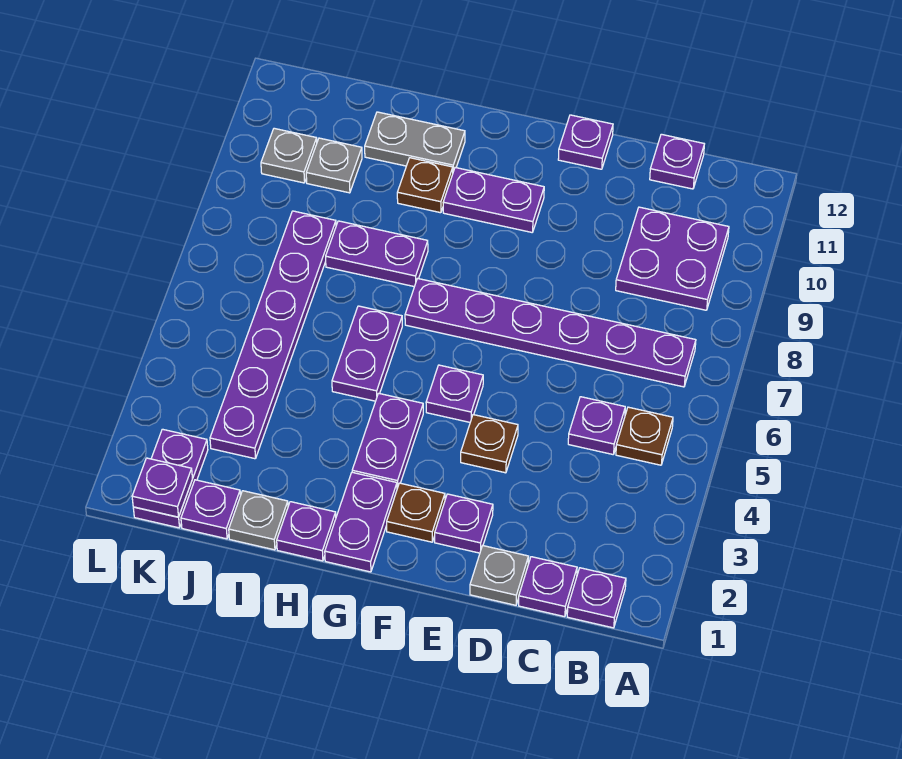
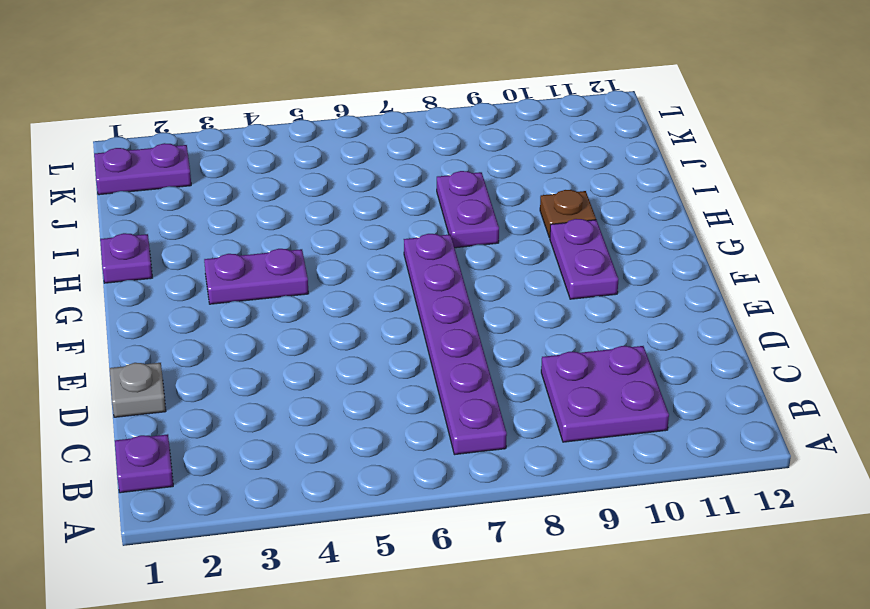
none -> brown 1x1 plate [616,407,673,465]
none -> purple 1x1 plate [519,557,577,617]
none -> purple 1x1 plate [568,397,625,454]

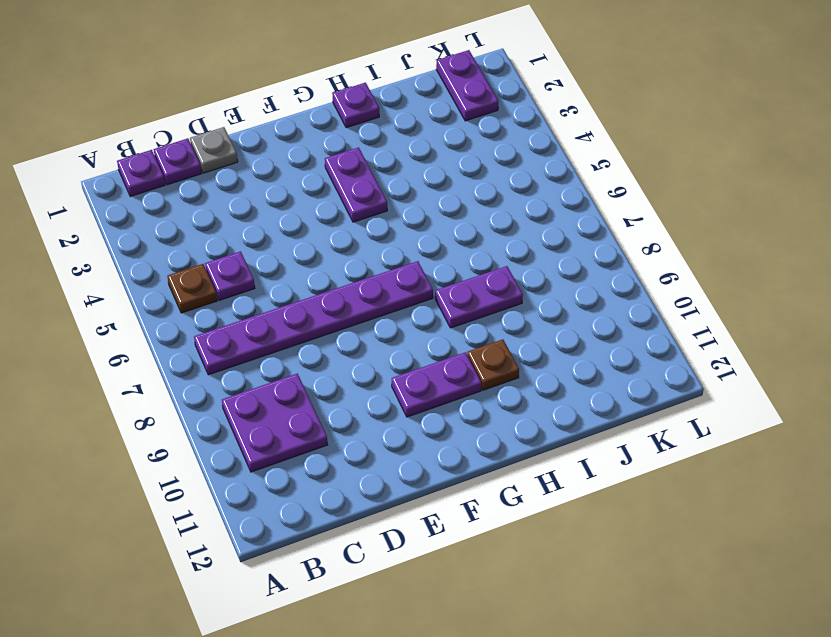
none -> purple 1x1 plate [650,134,704,189]
none -> purple 1x1 plate [435,494,493,553]
none -> brown 1x1 plate [461,415,518,473]

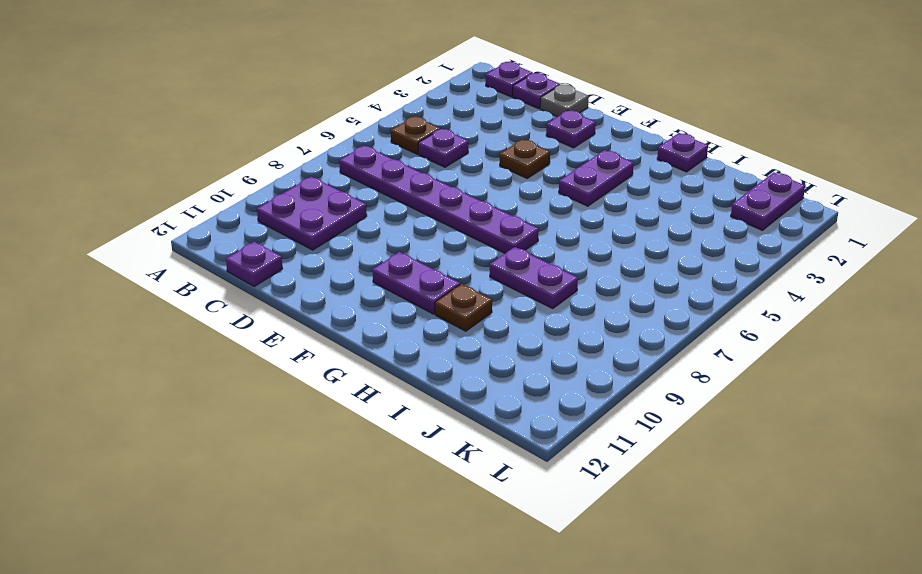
none -> purple 1x1 plate [558,115,613,169]
none -> brown 1x1 plate [387,483,445,542]
none -> purple 1x1 plate [426,365,483,422]

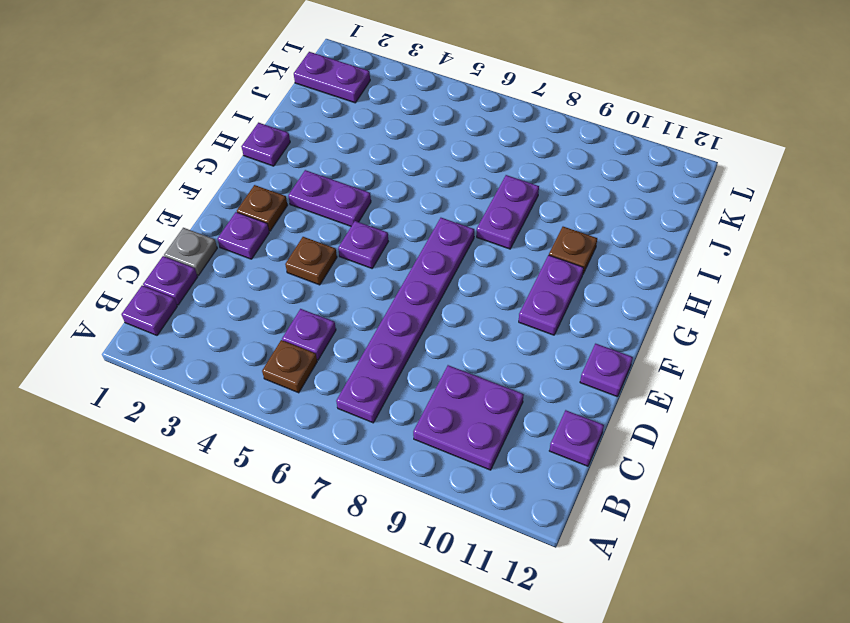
none -> purple 1x2 plate [325,472,397,572]
none -> purple 1x2 plate [332,306,402,401]
none -> grey 1x2 plate [365,112,465,171]

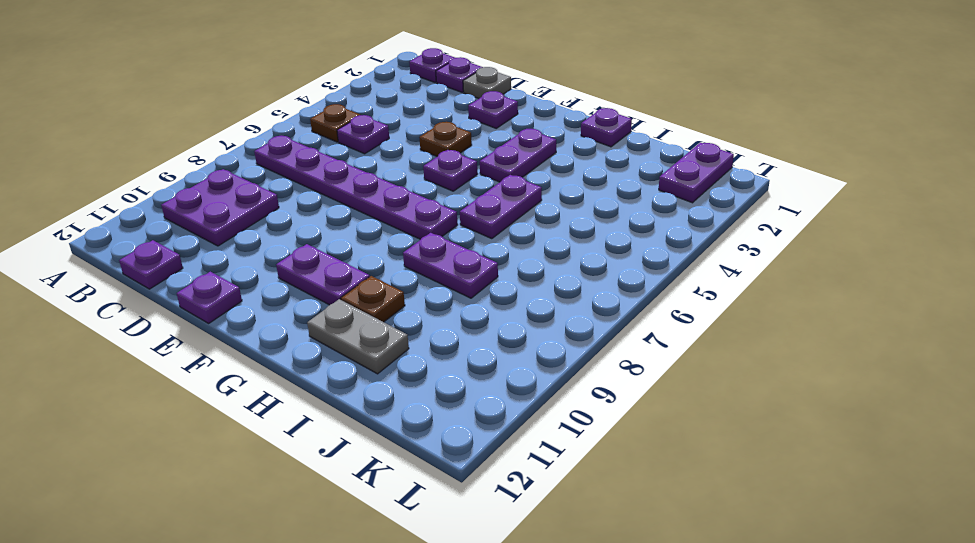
none -> brown 1x1 plate [387,483,445,542]
none -> purple 1x2 plate [325,472,397,572]
none -> grey 1x1 plate [229,491,288,550]

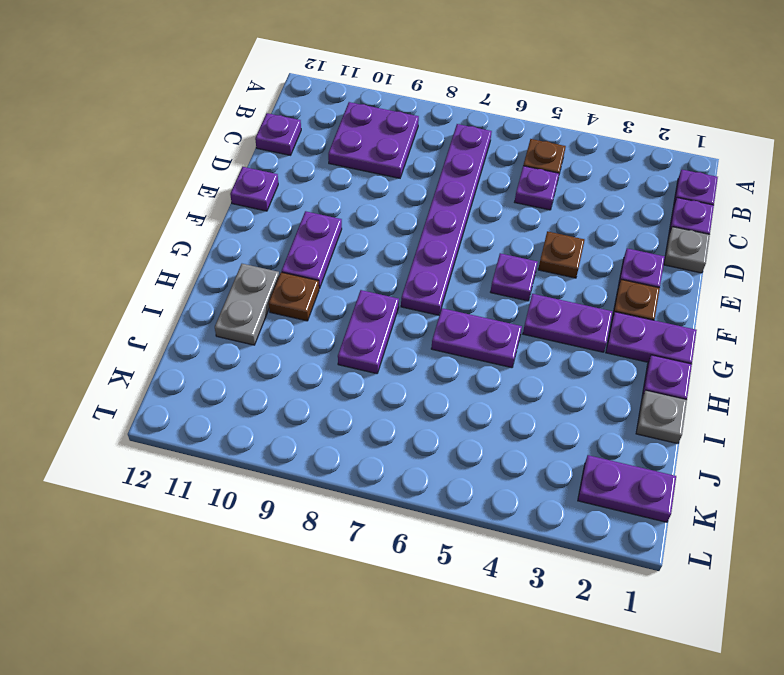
none -> purple 1x1 plate [181,480,240,539]
none -> purple 1x6 plate [210,211,336,459]
none -> grey 1x1 plate [306,138,362,193]

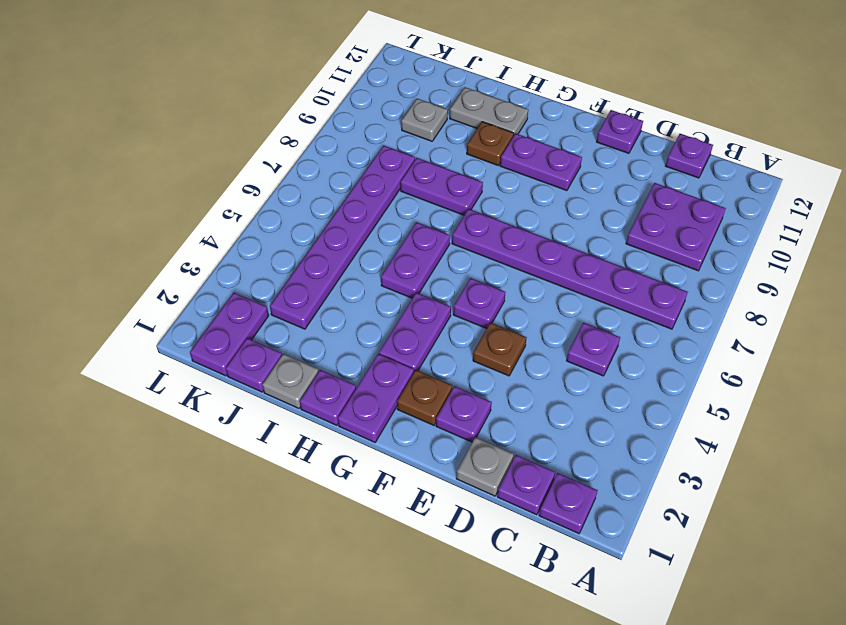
none -> brown 1x1 plate [616,407,673,465]
none -> grey 1x1 plate [261,128,317,183]
none -> purple 1x1 plate [132,458,193,517]

